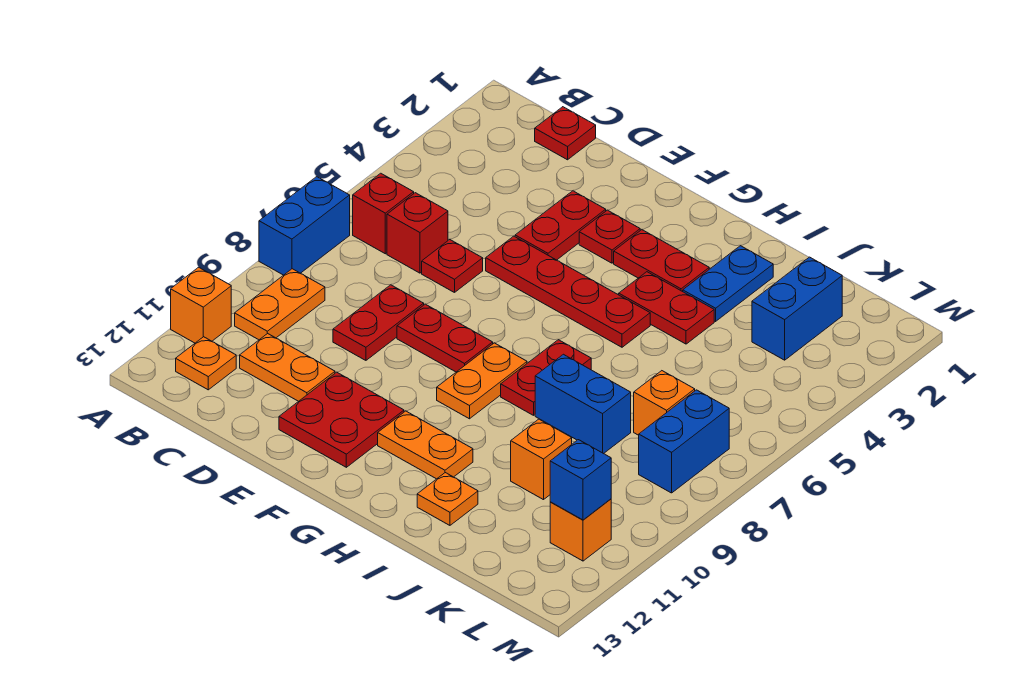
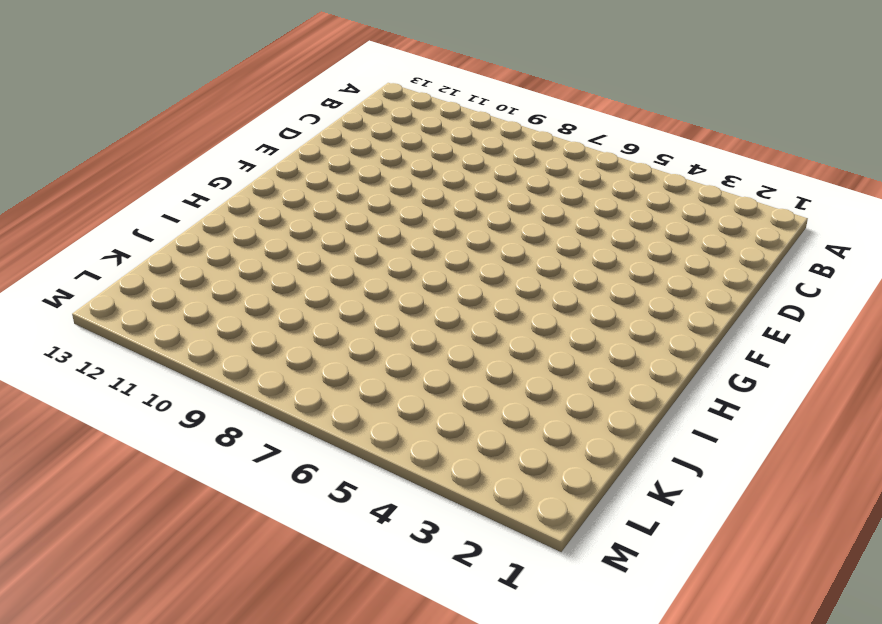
none -> blue 1x2 brick [259,177,350,275]
none -> orange 1x1 brick [171,267,231,343]
none -> red 1x1 brick [353,173,414,254]

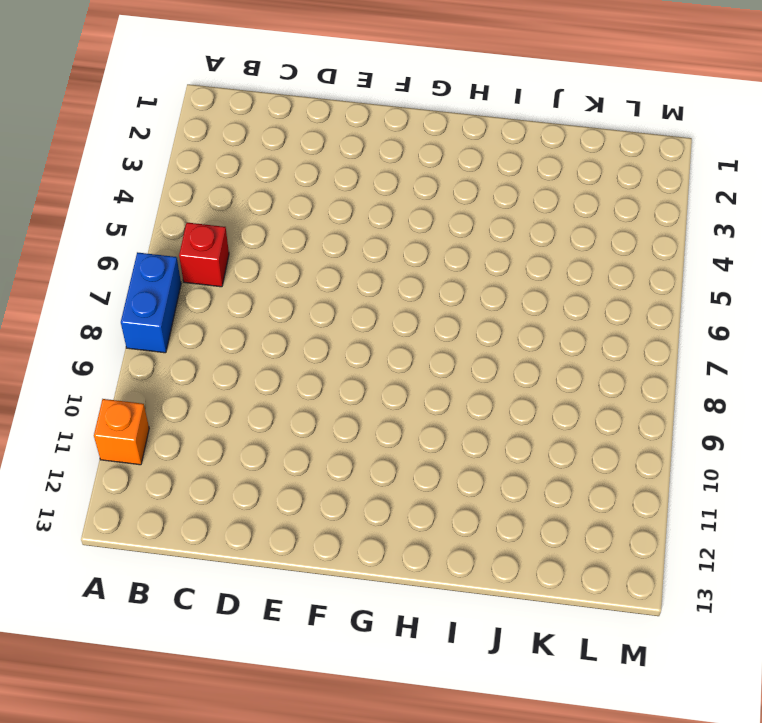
none -> orange 1x2 plate [235,269,325,340]
none -> orange 1x1 plate [176,337,236,390]
none -> red 1x1 plate [535,107,596,160]

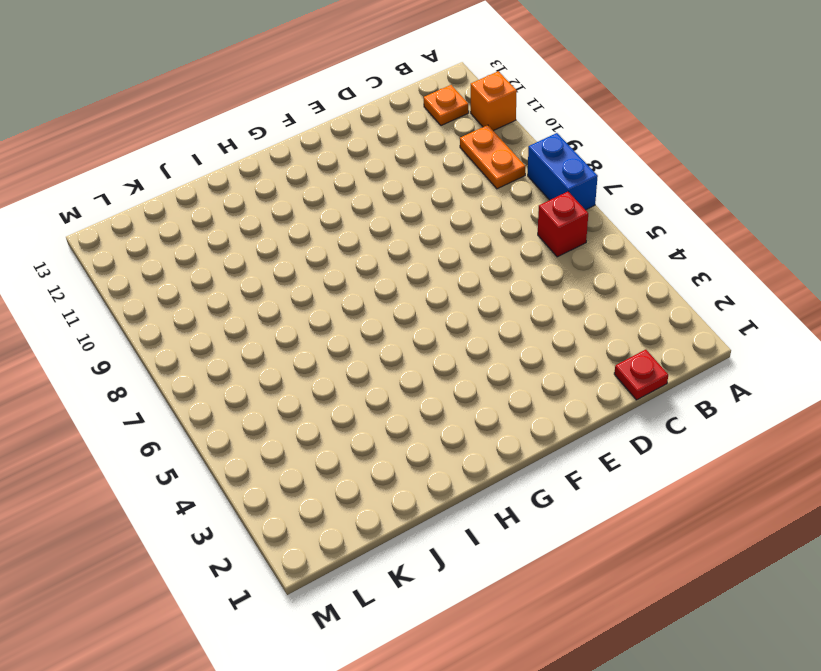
none -> red 1x1 brick [387,193,448,273]
none -> orange 1x2 plate [240,333,335,401]
none -> red 1x1 plate [422,239,483,293]

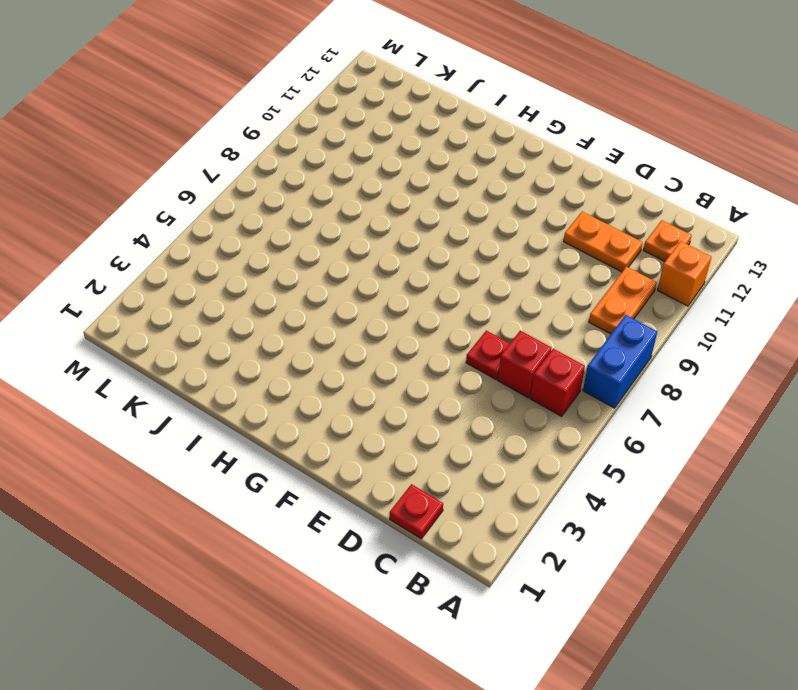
none -> red 1x2 plate [333,285,424,360]
none -> red 1x2 plate [515,191,606,260]
none -> red 1x4 plate [486,236,650,347]

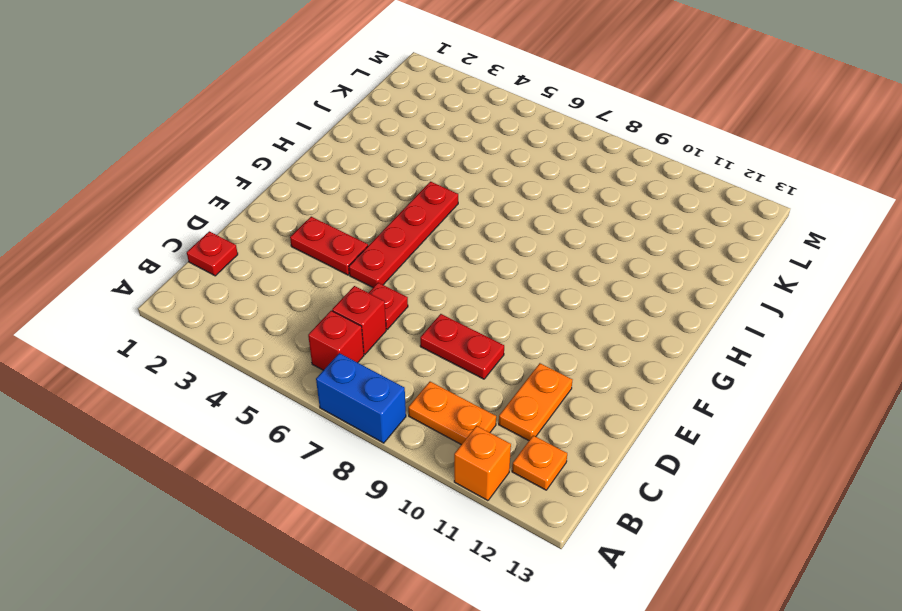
none -> red 1x2 plate [397,304,493,372]
none -> red 2x2 plate [279,372,404,467]
none -> red 1x1 plate [579,210,640,263]

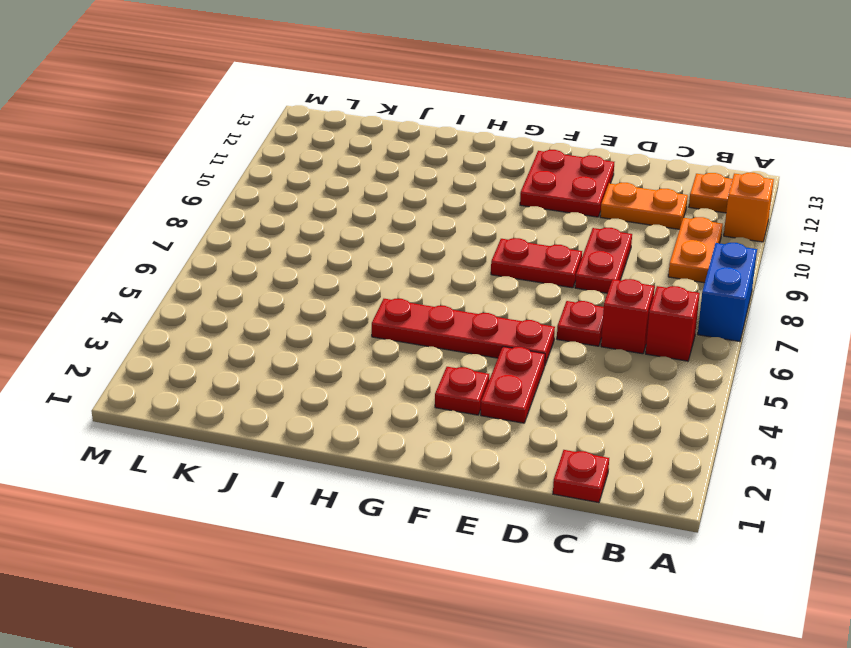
none -> red 1x2 plate [614,230,709,291]
none -> orange 1x2 plate [437,343,527,419]
none -> orange 1x2 plate [378,411,473,479]

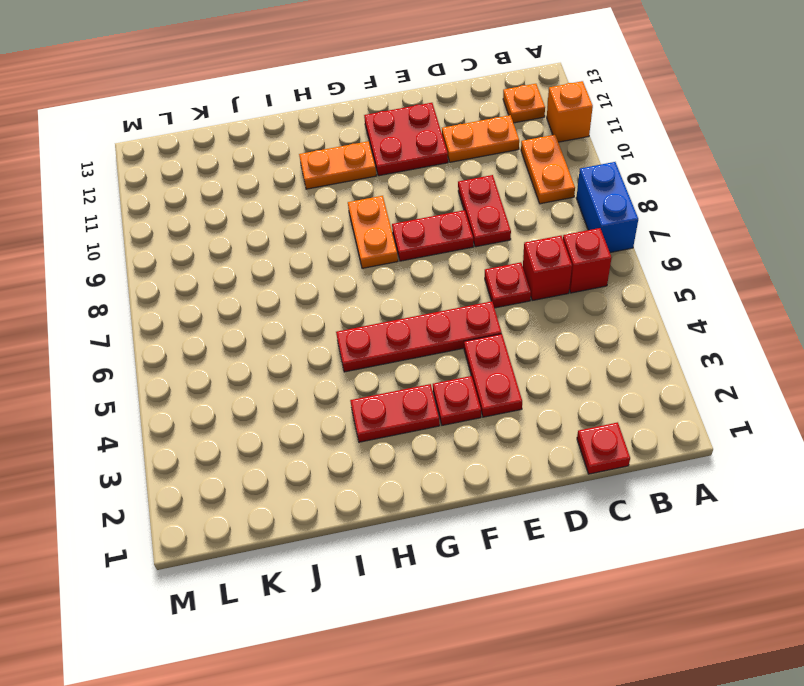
none -> red 1x2 plate [619,272,714,344]
none -> red 1x2 plate [501,340,591,415]
none -> blue 1x2 plate [683,246,773,321]

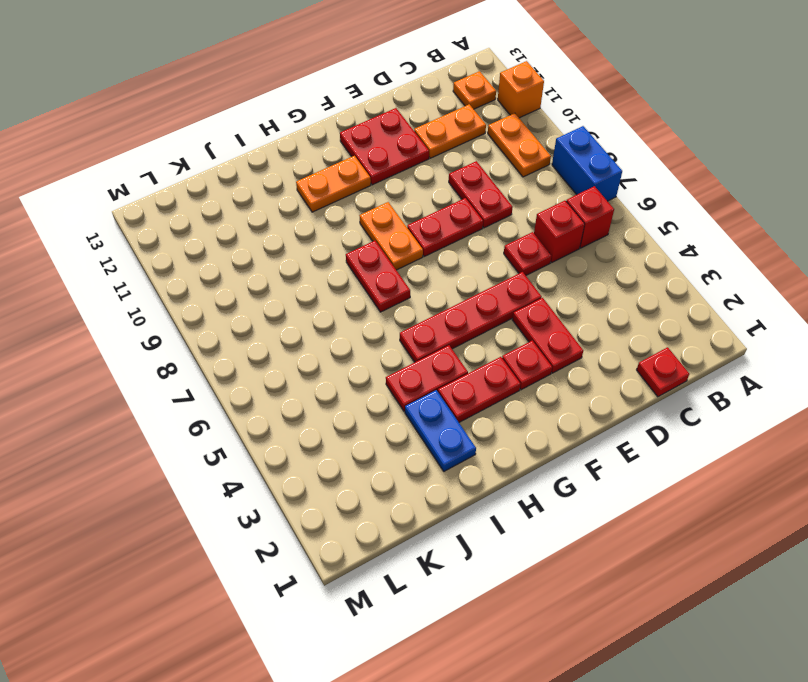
none -> blue 1x2 brick [535,354,631,454]
none -> orange 1x1 plate [417,473,478,525]
none -> orange 1x1 brick [511,419,572,500]

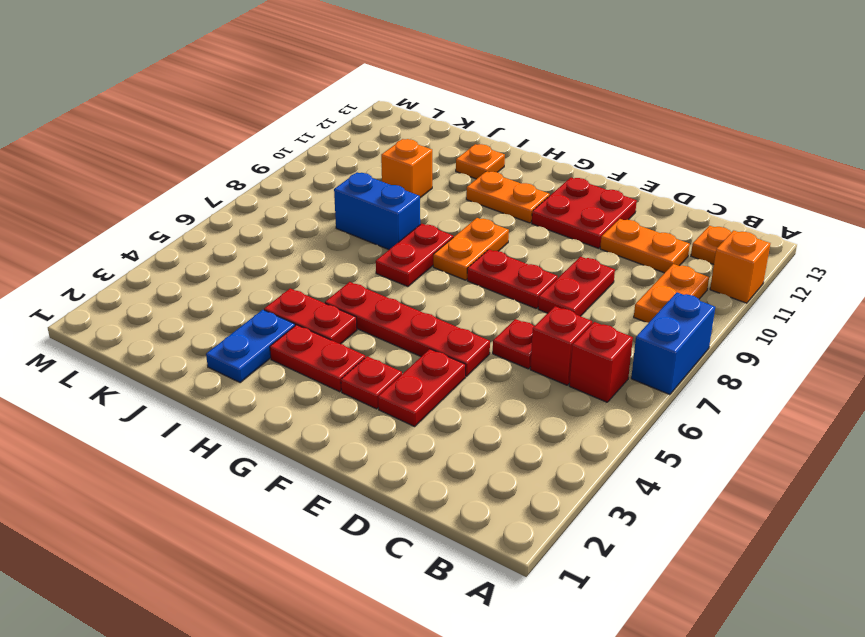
none -> red 1x1 plate [535,107,596,160]
none -> blue 1x2 brick [752,257,842,360]
none -> orange 1x1 brick [634,371,695,435]

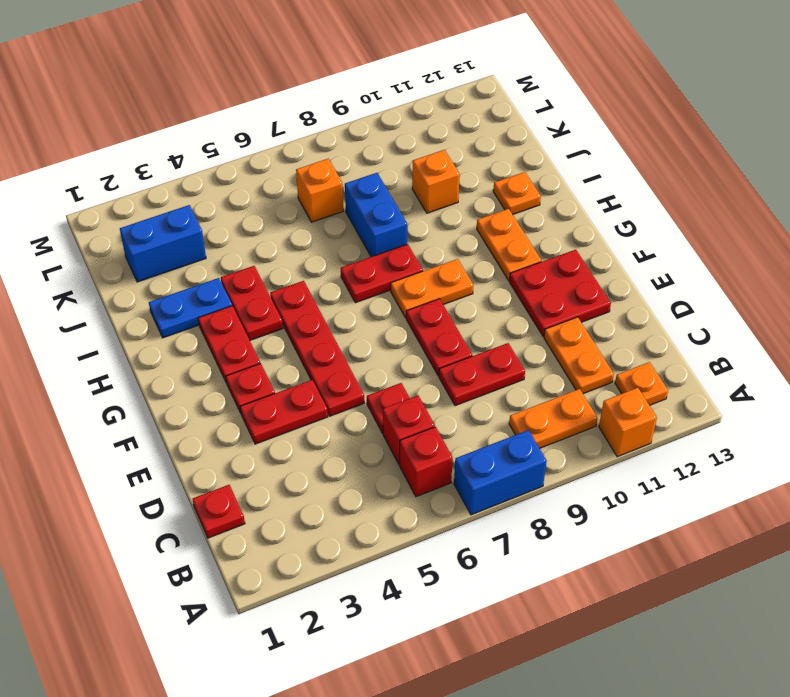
none -> blue 1x2 brick [639,390,729,493]
none -> orange 1x1 brick [550,499,611,561]
none -> blue 1x1 brick [550,440,611,520]

